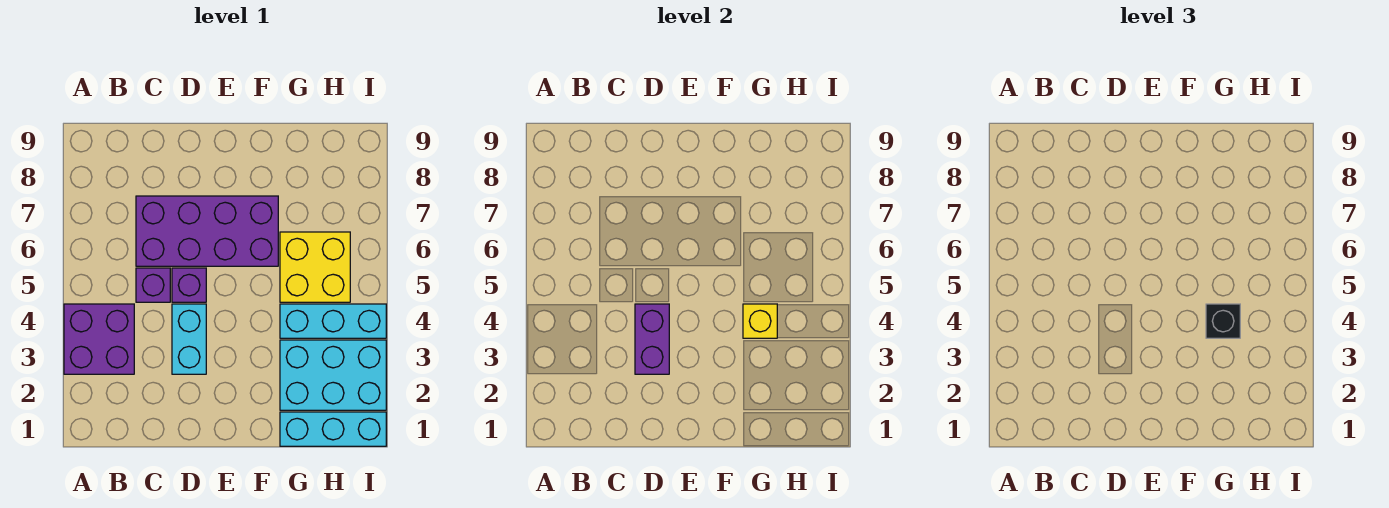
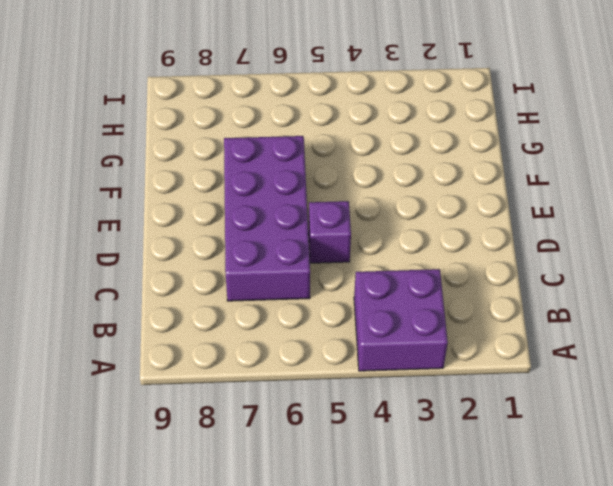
none -> purple 1x1 brick [136,268,170,302]
none -> cyan 1x2 brick [172,304,206,374]
none -> cyan 1x3 brick [280,412,386,446]

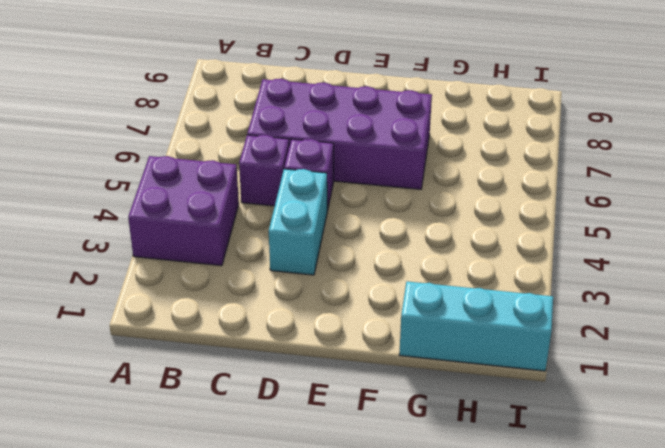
none -> cyan 2x3 brick [280,340,386,410]
none -> cyan 1x3 brick [280,304,386,338]
none -> yellow 2x2 brick [280,232,350,302]

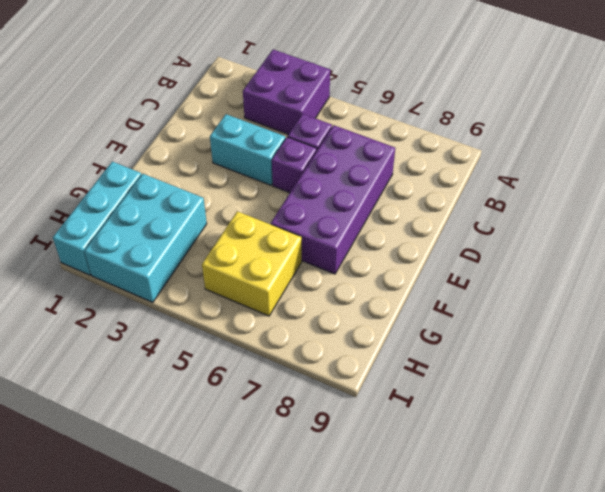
none -> cyan 1x3 brick [280,304,386,338]
none -> purple 1x2 brick [635,304,669,374]
none -> yellow 1x1 brick [743,304,777,338]

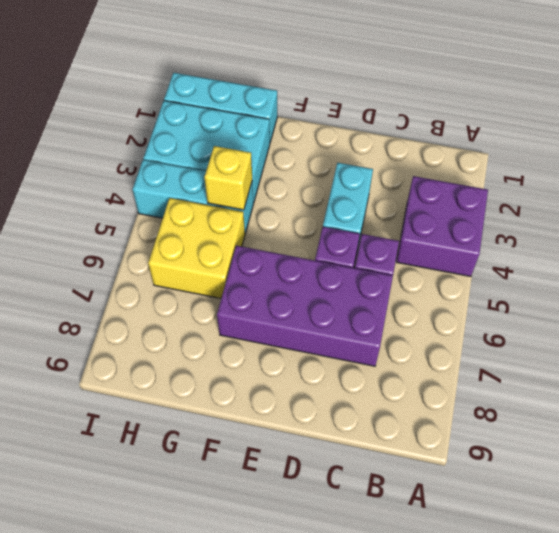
none -> purple 1x2 brick [635,304,669,374]
none -> black 1x1 brick [1206,304,1240,338]

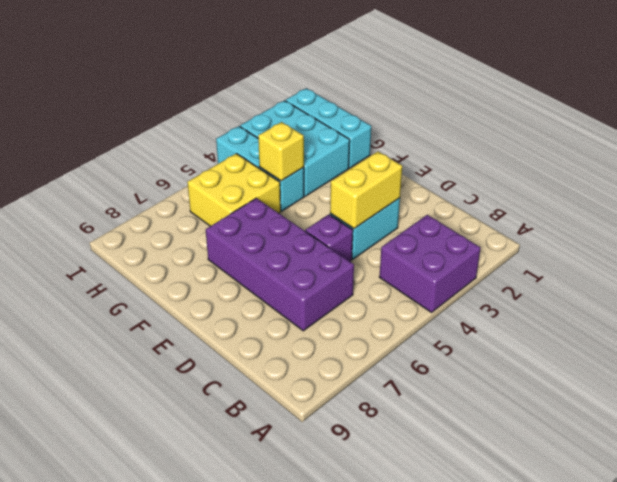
yellow 1x2 brick [330,151,402,229] -> purple 1x2 brick [635,304,669,374]
none -> purple 1x1 brick [136,268,170,302]
none -> black 1x1 brick [1206,304,1240,338]

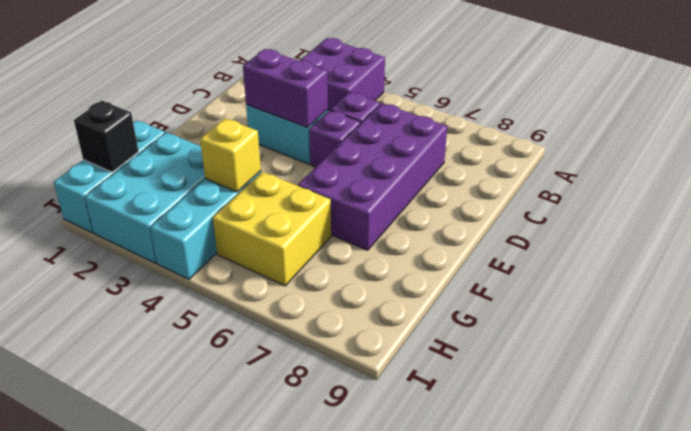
black 1x1 brick [74,101,139,172] -> black 1x1 brick moved to [1206,304,1240,338]

